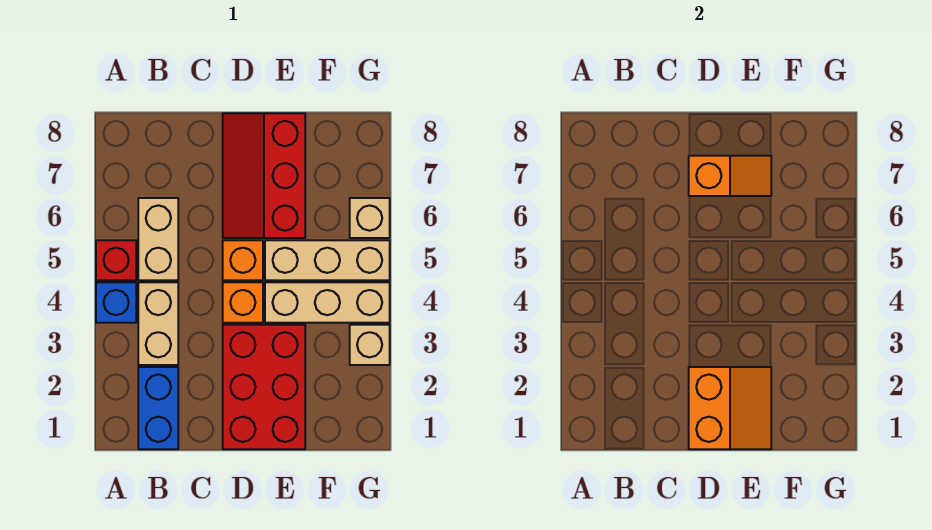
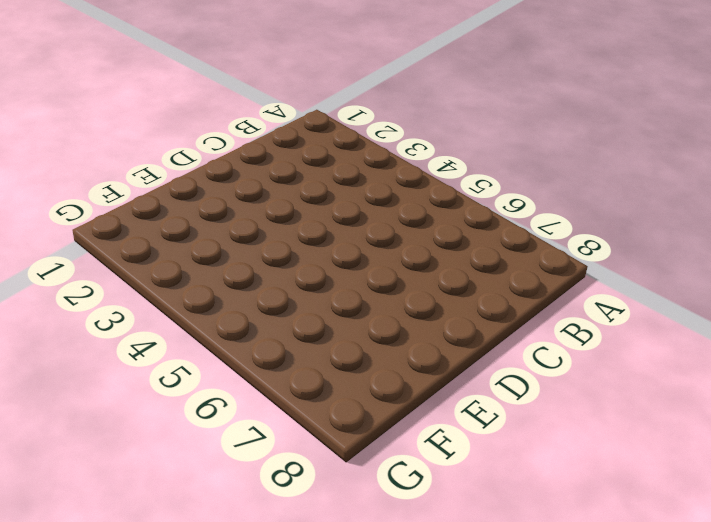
none -> blue 1x1 brick [96,282,136,323]
none -> red 1x1 brick [96,240,136,280]
none -> blue 1x2 brick [138,367,178,449]

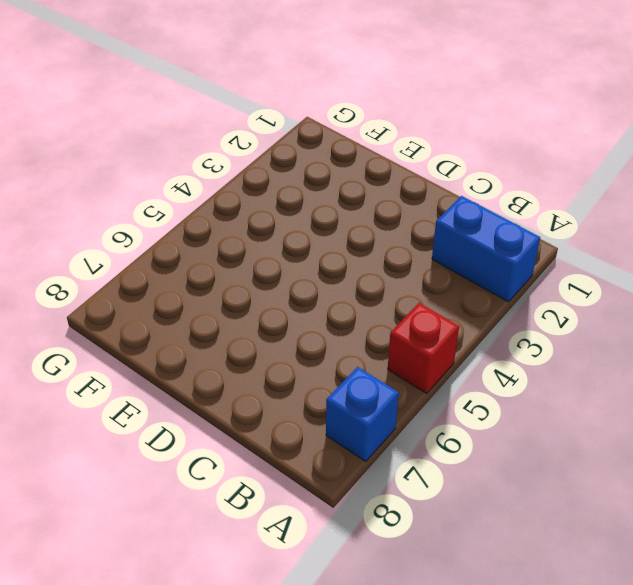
blue 1x2 brick [432,196,540,302] -> blue 1x2 brick turned to [138,367,178,449]
blue 1x1 brick [326,367,399,462] -> blue 1x1 brick moved to [96,282,136,323]
none -> tan 1x2 brick [138,282,178,365]
none -> tan 1x2 brick [138,198,178,280]
none -> red 2x3 brick [223,325,305,449]

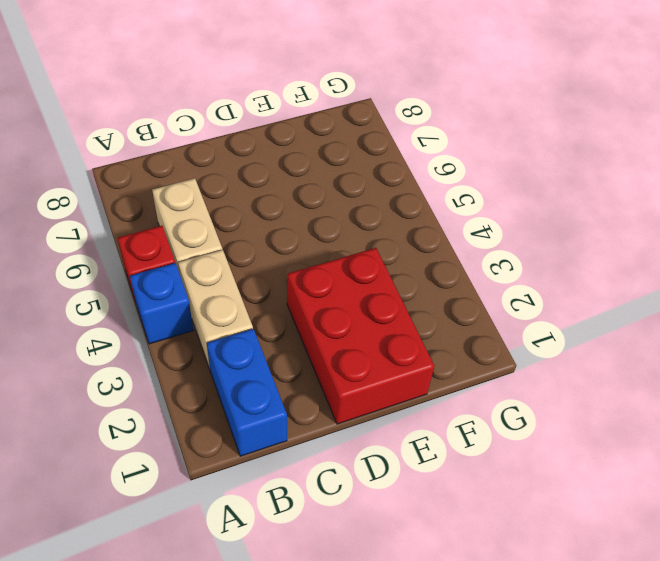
none -> orange 1x1 brick [223,282,263,323]
none -> orange 1x1 brick [223,240,263,280]
none -> red 2x3 slope [223,113,305,238]

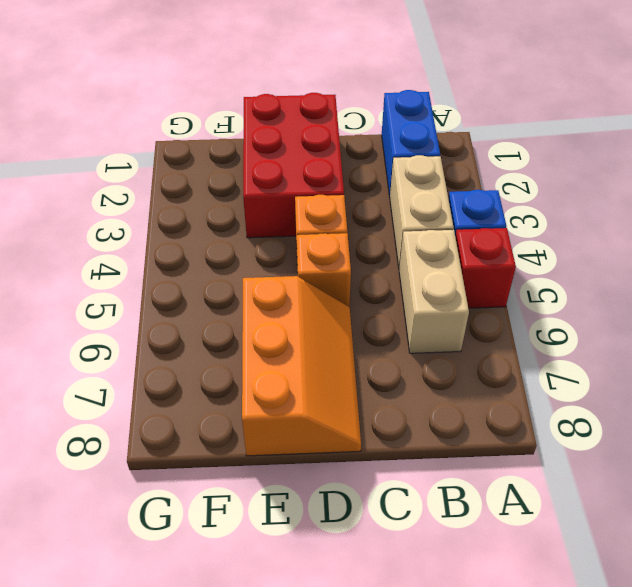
orange 2x3 slope [242,276,361,456] -> red 2x3 slope [223,113,305,238]
none -> tan 1x3 brick [265,282,390,323]
none -> tan 1x3 brick [265,240,390,280]
none -> tan 1x1 brick [350,325,390,365]

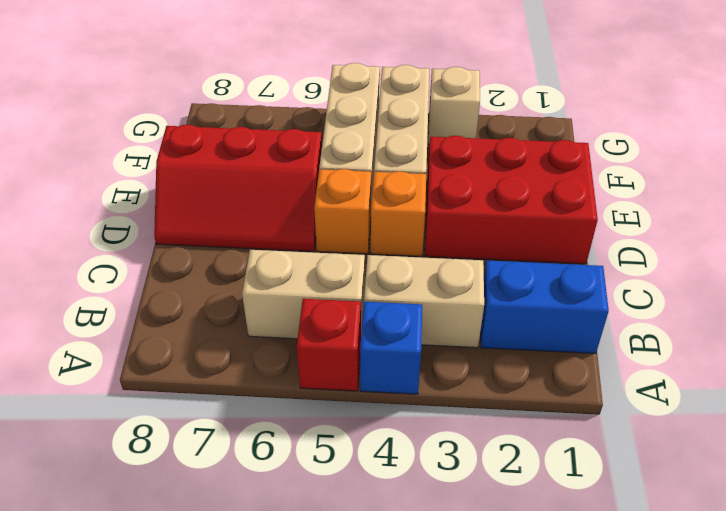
none -> tan 1x1 brick [350,198,390,238]
none -> orange 2x2 slope [689,367,771,449]
none -> orange 1x2 slope [689,156,771,196]

